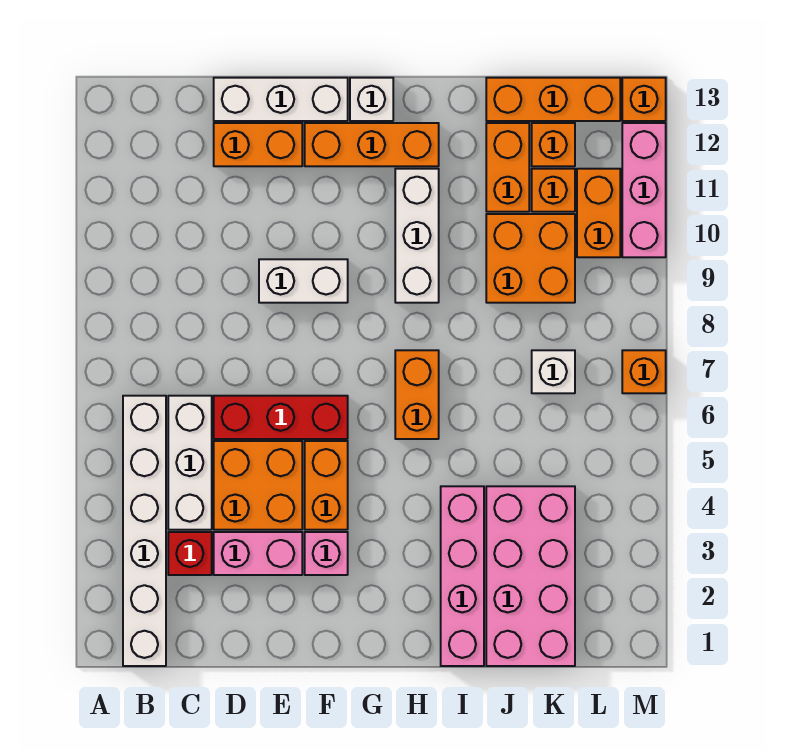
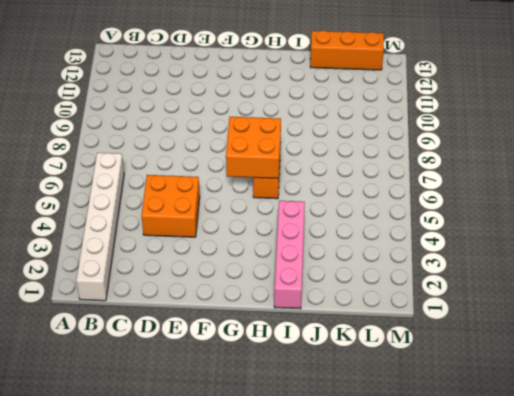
orange 2x2 brick [226,117,281,179] -> orange 2x2 brick moved to [486,214,575,303]
none -> red 1x1 brick [168,532,212,575]
none -> white 1x3 brick [168,396,212,530]
none -> pink 1x2 brick [214,532,302,575]

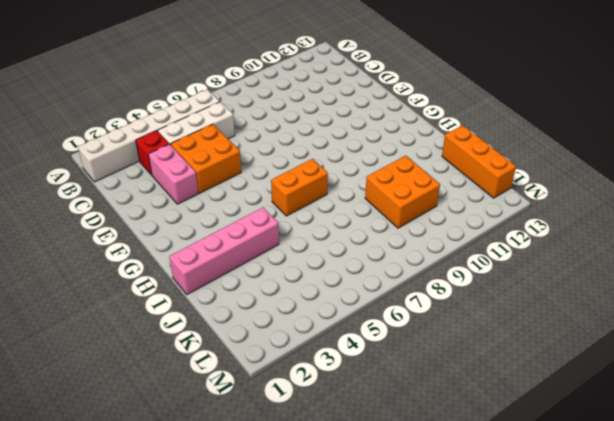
none -> red 1x3 brick [214,396,348,439]
none -> orange 1x2 brick [214,123,302,166]
none -> white 1x3 brick [214,78,348,121]

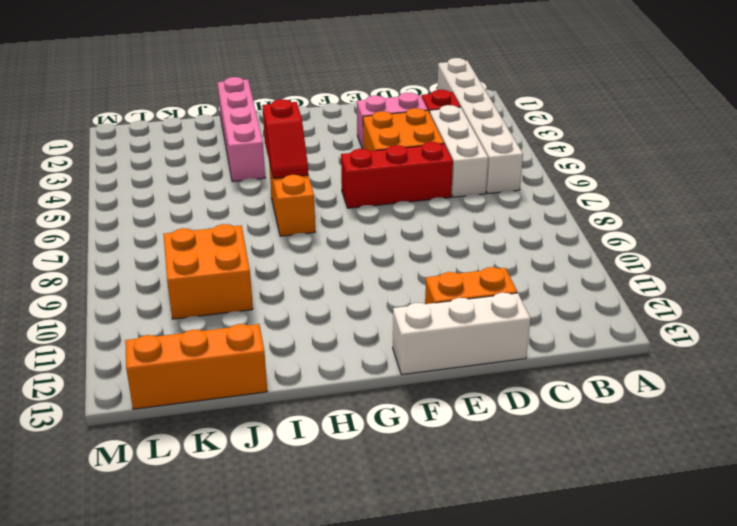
red 1x2 slope [263,99,309,178] -> none
none -> white 1x2 brick [259,259,348,303]
none -> pink 1x1 brick [305,532,348,575]
none -> orange 1x2 brick [305,441,348,530]

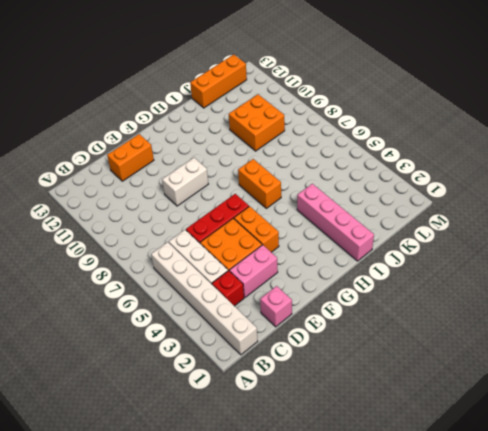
pink 1x1 brick [260,286,292,327] -> pink 1x1 brick moved to [305,532,348,575]
none -> white 1x3 brick [214,78,348,121]
none -> orange 1x3 brick [305,123,439,166]
none -> white 1x1 brick [350,78,393,121]

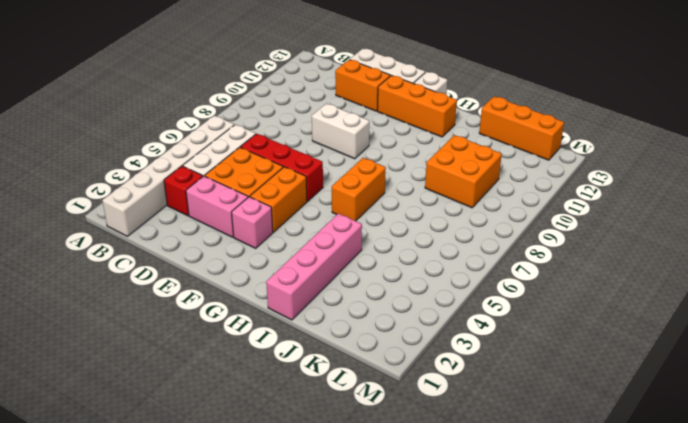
none -> white 1x3 brick [395,169,439,303]
none -> pink 2x4 brick [486,486,575,666]
none -> orange 1x2 brick [486,123,529,212]

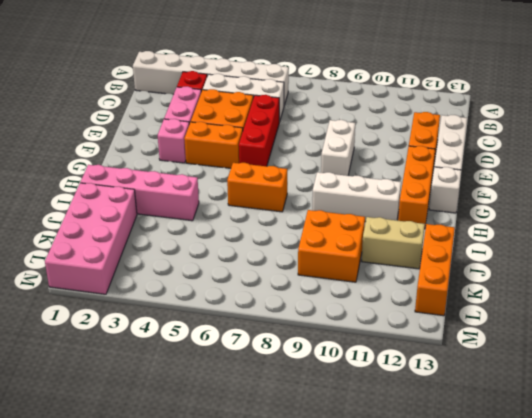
pink 2x4 brick [45,183,137,294] -> pink 2x4 brick turned to [486,486,575,666]
tan 1x2 brick [362,217,425,269] -> orange 1x2 brick [486,123,529,212]
none -> white 1x1 brick [532,350,575,393]
none -> orange 1x1 brick [532,169,575,212]
none -> orange 1x1 brick [532,123,575,166]

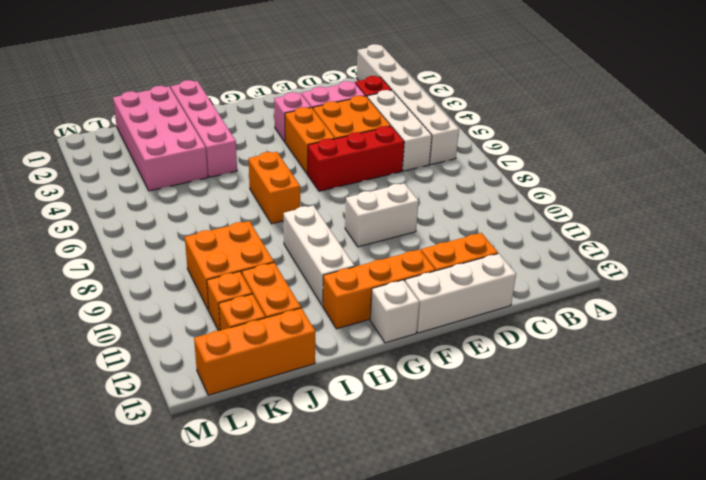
none -> white 1x1 brick [532,350,575,393]
none -> orange 1x2 brick [577,169,620,257]
none -> orange 1x1 brick [622,350,666,393]

